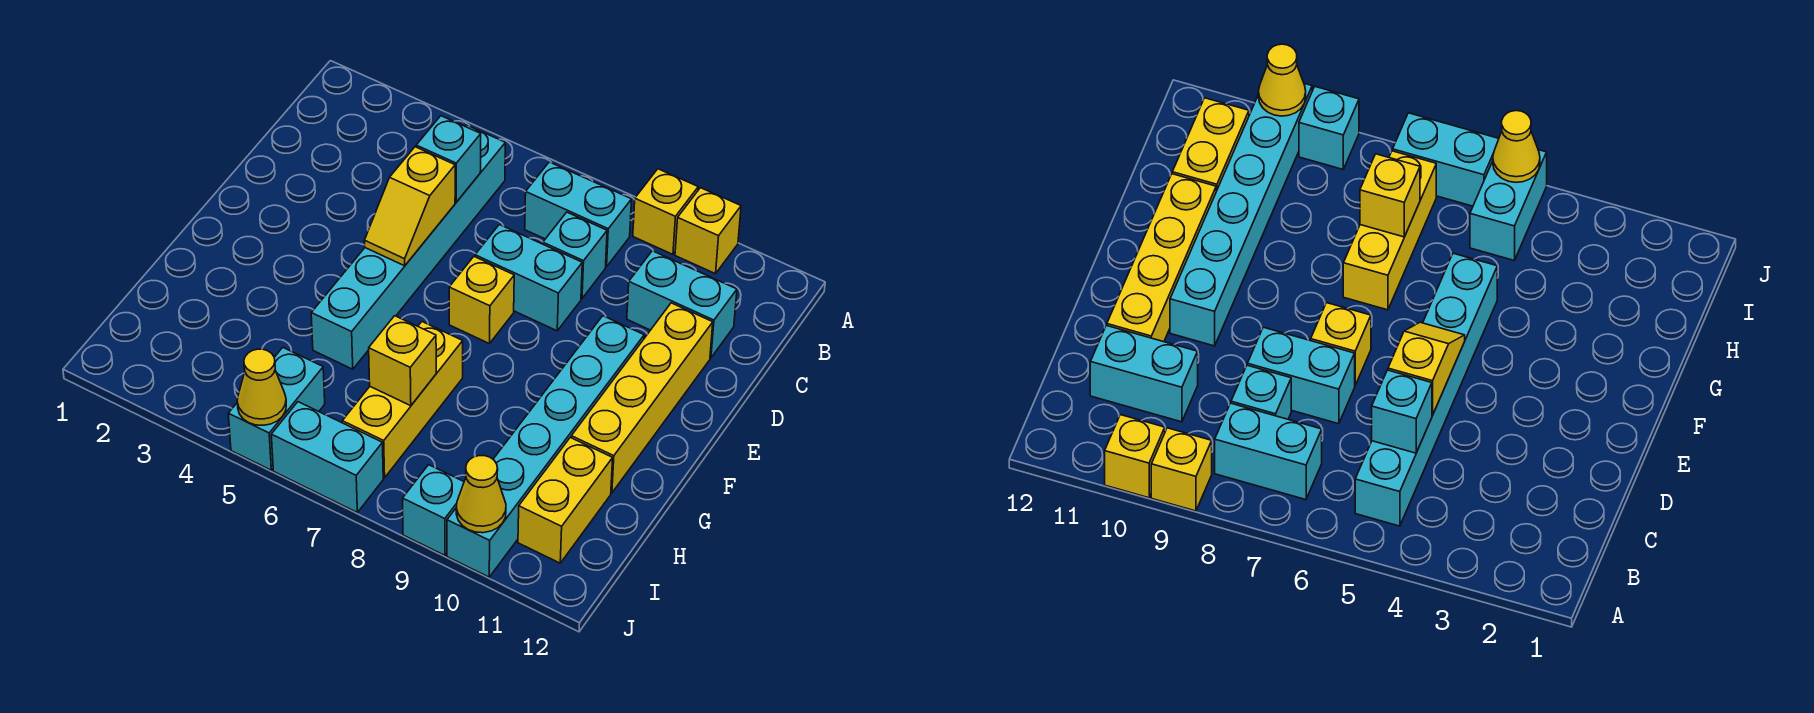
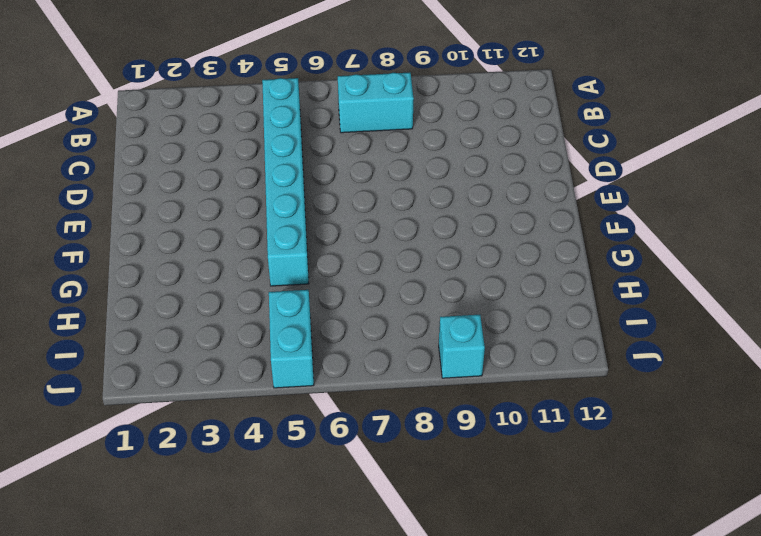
none -> yellow 1x1 brick [633,169,698,254]
none -> yellow 1x1 brick [675,188,741,274]
none -> cyan 1x1 brick [543,212,607,299]

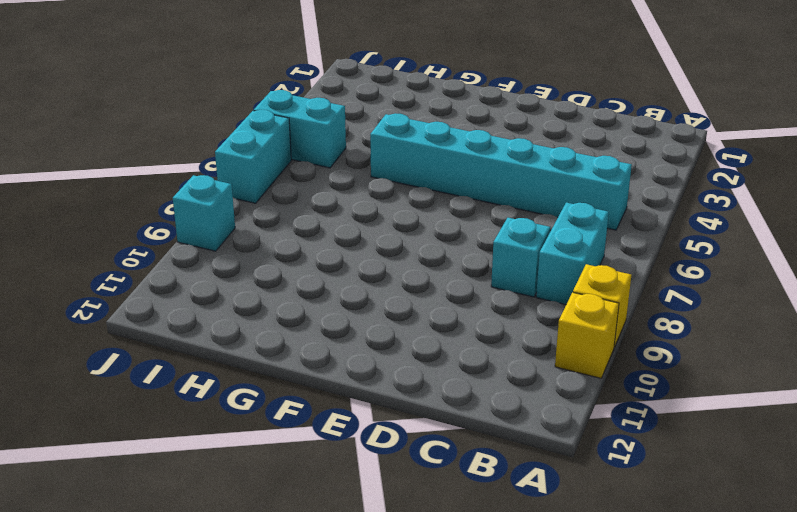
none -> cyan 1x2 brick [627,251,737,358]
none -> cyan 1x2 brick [475,225,582,331]
none -> yellow 1x4 brick [571,303,713,493]

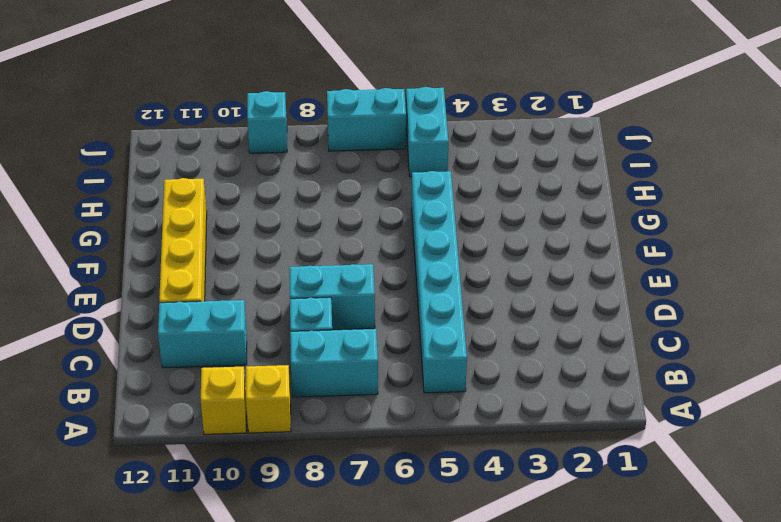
none -> yellow 1x1 brick [449,257,514,344]
none -> cyan 1x6 brick [447,316,644,577]
none -> yellow 1x3 brick [342,322,463,478]

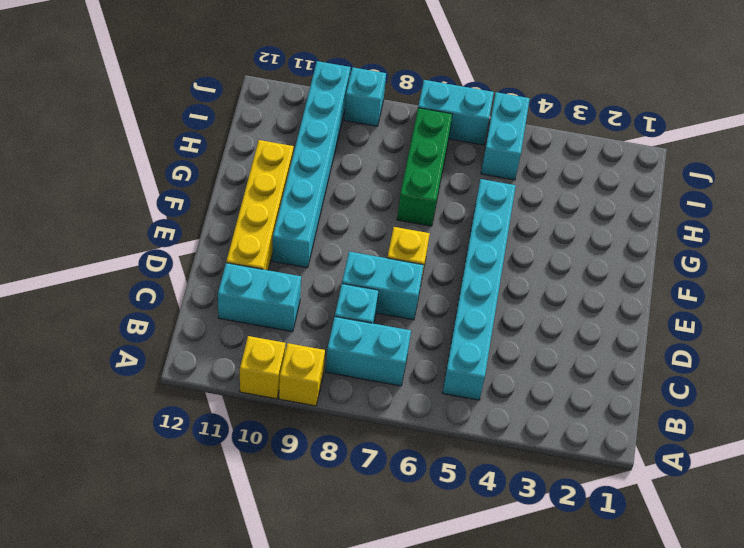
green 1x3 brick [397,108,452,226] -> yellow 1x3 brick [342,322,463,478]
none -> yellow 1x2 brick [518,438,613,563]
none -> cyan 1x1 brick [416,116,481,202]
none -> yellow 1x2 slope [365,147,455,266]

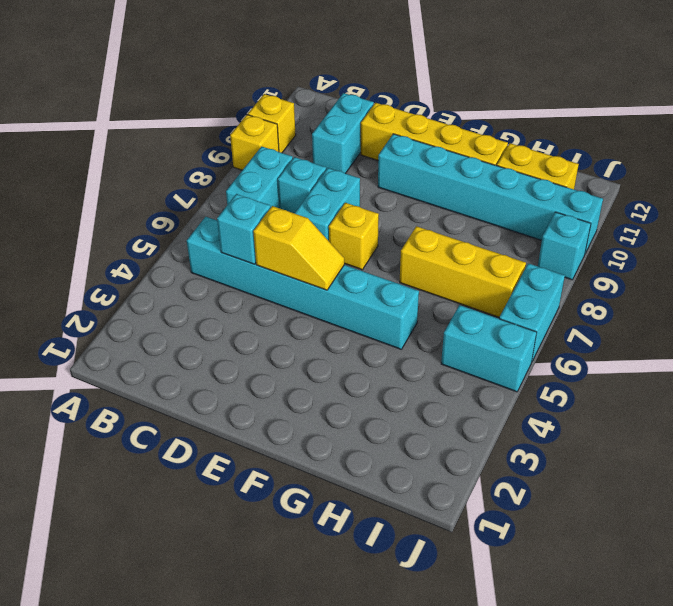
none -> yellow 1x1 brick [369,316,436,406]
none -> yellow 1x1 cone [237,349,286,425]
none -> yellow 1x1 cone [456,456,506,533]

